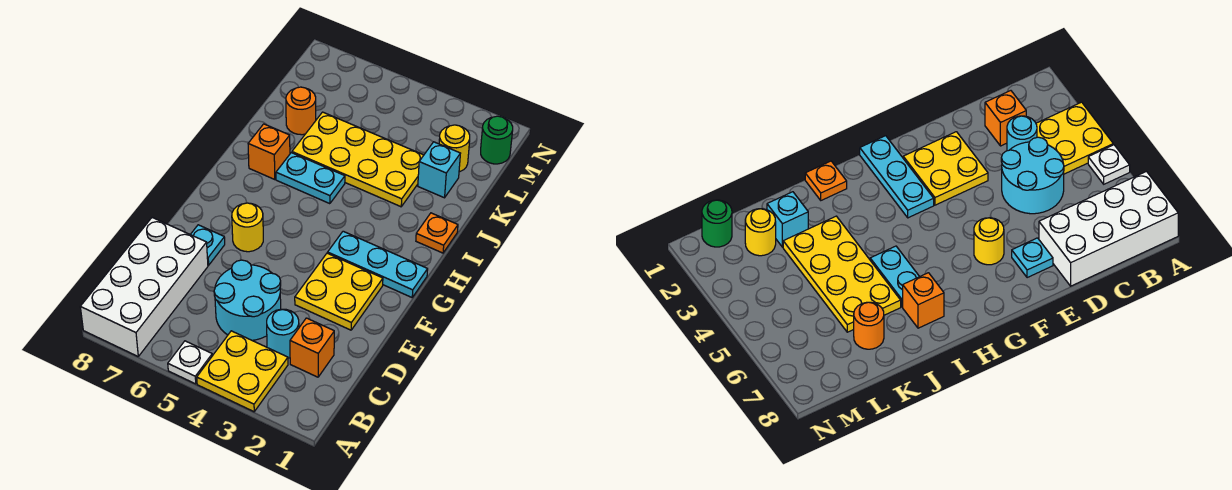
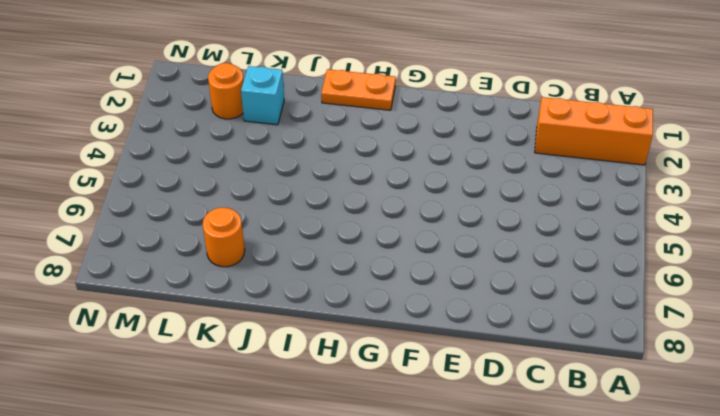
orange 1x3 brick [535,97,653,165] -> orange 1x1 brick [290,318,334,377]
orange 1x2 plate [321,69,396,110] -> orange 1x1 plate [416,213,458,253]
orange 1x1 round brick [208,63,244,119] -> yellow 1x1 round brick [439,125,470,172]
none -> yellow 2x2 plate [197,331,288,412]
none -> white 1x1 plate [168,341,212,384]
none -> white 2x4 brick [80,218,208,356]

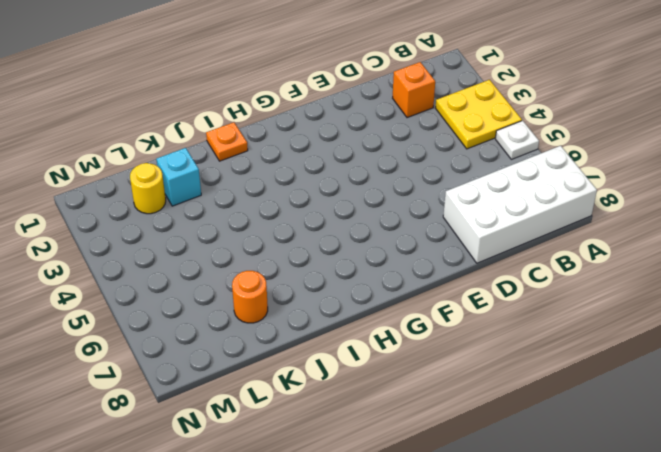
none -> cyan 1x1 round brick [267,309,299,358]
none -> cyan 2x2 round brick [214,260,281,340]
none -> yellow 2x2 plate [295,253,383,330]

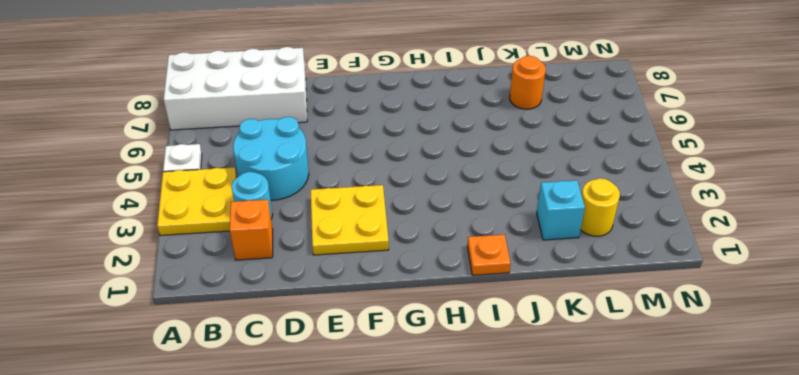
none -> cyan 1x1 plate [190,225,225,265]
none -> yellow 1x1 round brick [232,203,263,252]
none -> cyan 1x3 plate [328,231,428,297]

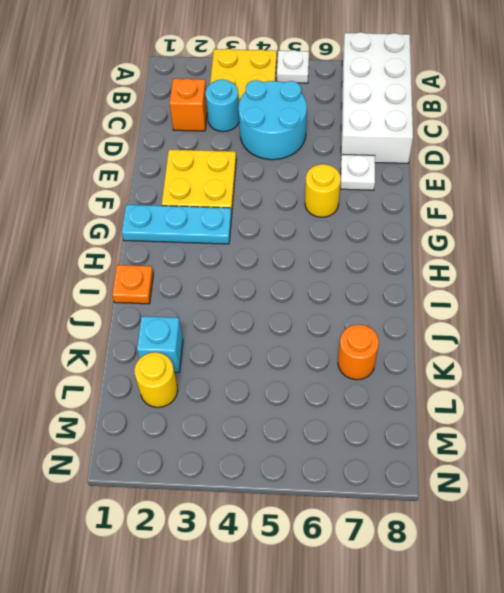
white 1x1 plate [341,154,375,190] -> cyan 1x1 plate [190,225,225,265]
none -> cyan 1x2 plate [276,153,345,204]
none -> orange 1x1 brick [248,124,290,179]
none -> yellow 2x4 plate [292,112,424,207]

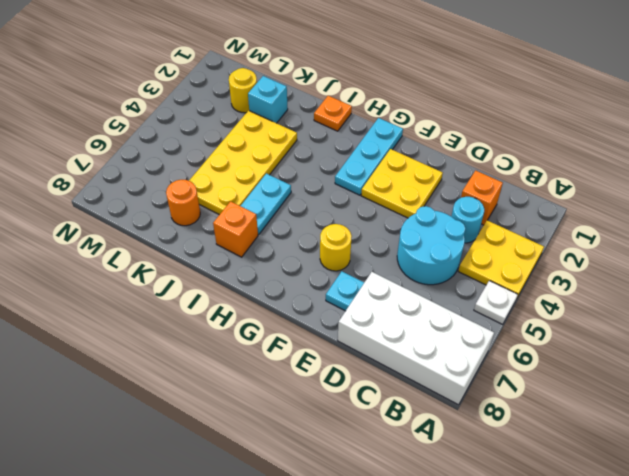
none -> green 1x1 round brick [481,116,513,164]

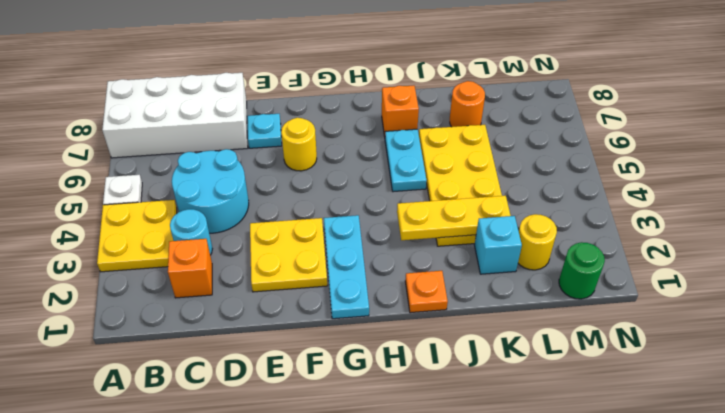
yellow 1x3 plate [397,196,511,240] -> none

